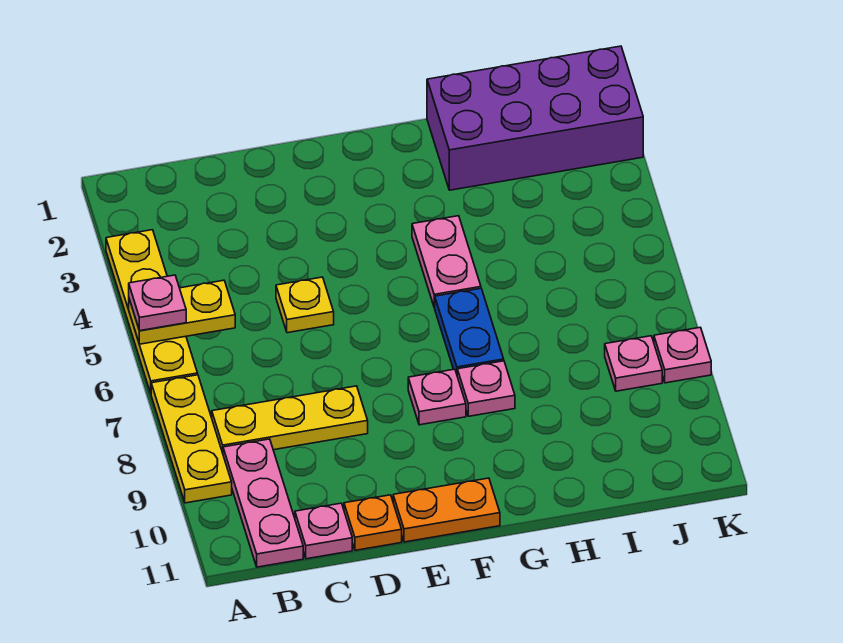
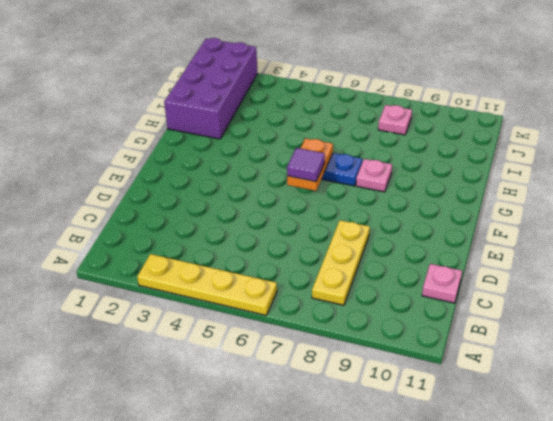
orange 1x2 plate [287,138,333,191] -> orange 1x2 plate moved to [393,478,500,542]
purple 1x1 tile [287,148,325,181] -> none
none -> yellow 1x3 plate [151,375,232,503]
none -> pink 1x3 plate [223,439,303,567]
none -> yellow 1x1 plate [276,277,334,333]

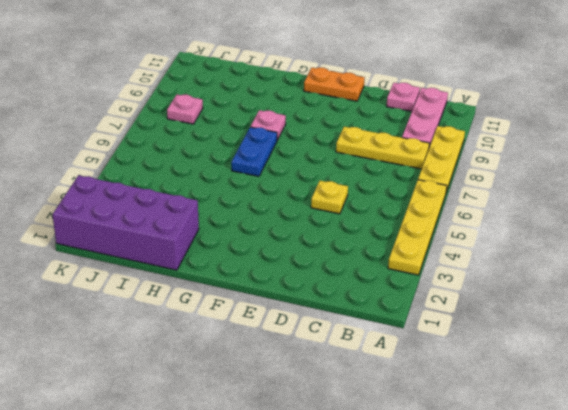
none -> orange 1x1 plate [344,495,402,550]
none -> pink 1x1 plate [408,369,466,425]
none -> pink 1x2 plate [412,216,481,307]

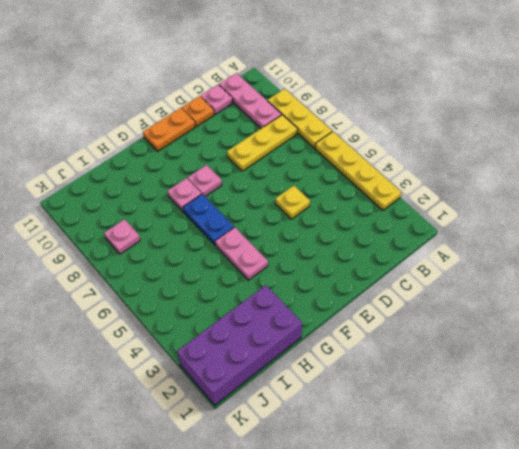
none -> pink 1x1 plate [654,327,711,383]
none -> yellow 1x2 plate [129,280,235,344]
none -> pink 1x1 plate [129,275,186,331]

